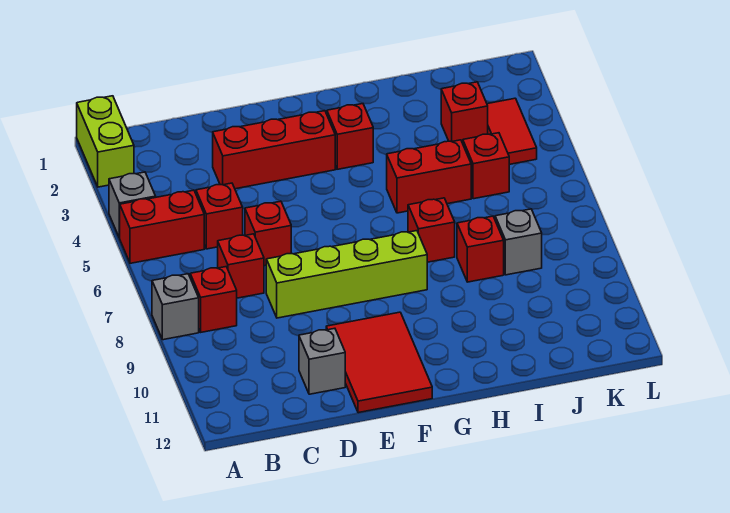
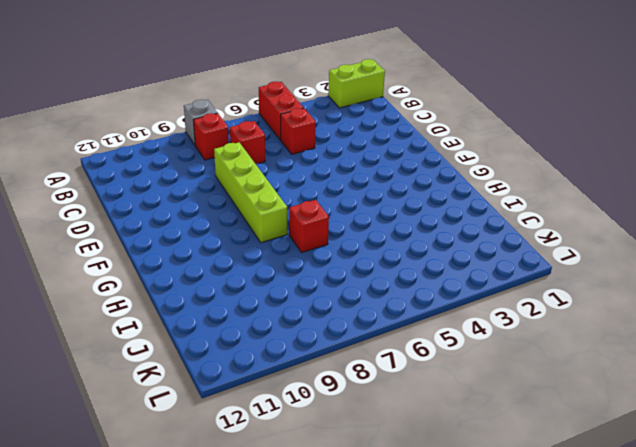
none -> grey 1x1 brick [109,172,156,238]
none -> red 1x3 brick [213,111,335,189]
none -> red 1x1 brick [245,201,291,266]

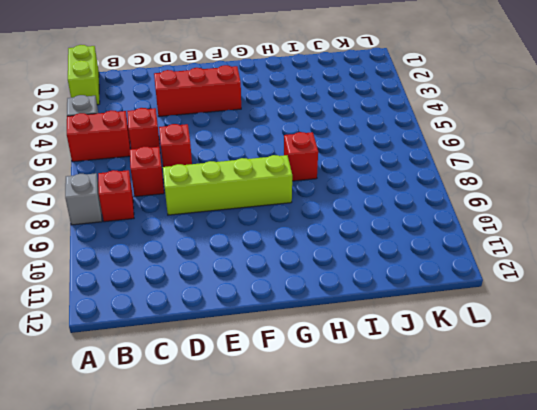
none -> grey 1x1 brick [299,328,345,394]
none -> red 2x3 tile [326,312,432,413]
none -> red 1x1 brick [327,104,373,169]

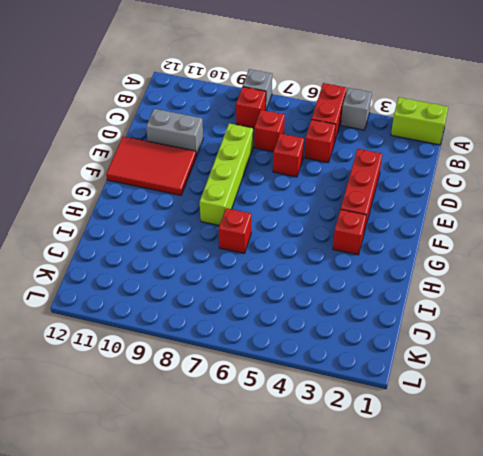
grey 1x2 brick [146,109,203,156] -> grey 1x1 brick [299,328,345,394]
none -> red 1x2 brick [387,140,471,213]
none -> red 1x1 brick [457,216,504,282]
none -> red 1x1 brick [441,82,488,143]

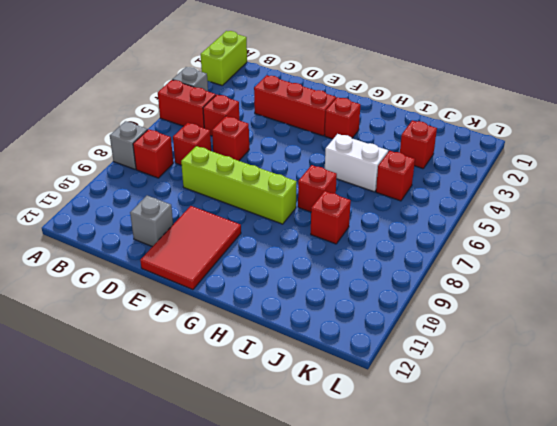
white 1x2 brick [325,134,388,192] -> red 1x2 brick [387,140,471,213]
none -> grey 1x1 brick [495,209,542,275]
none -> red 1x2 tile [487,98,537,164]

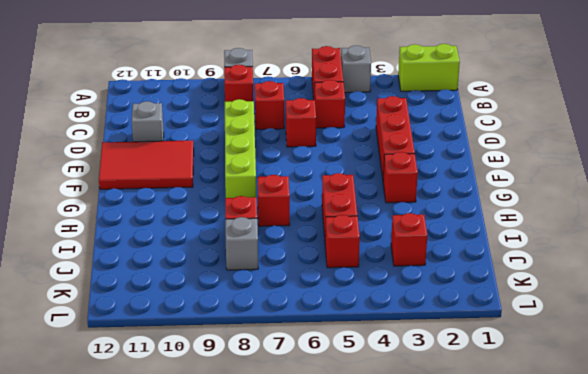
none -> red 1x2 tile [487,98,537,164]

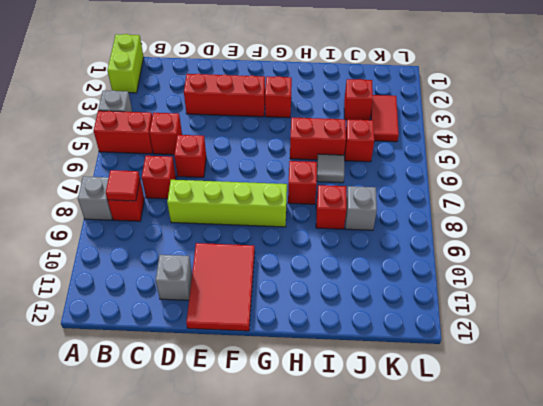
red 1x1 tile [106,170,140,201] -> none
grey 1x1 tile [317,154,344,183] -> none

